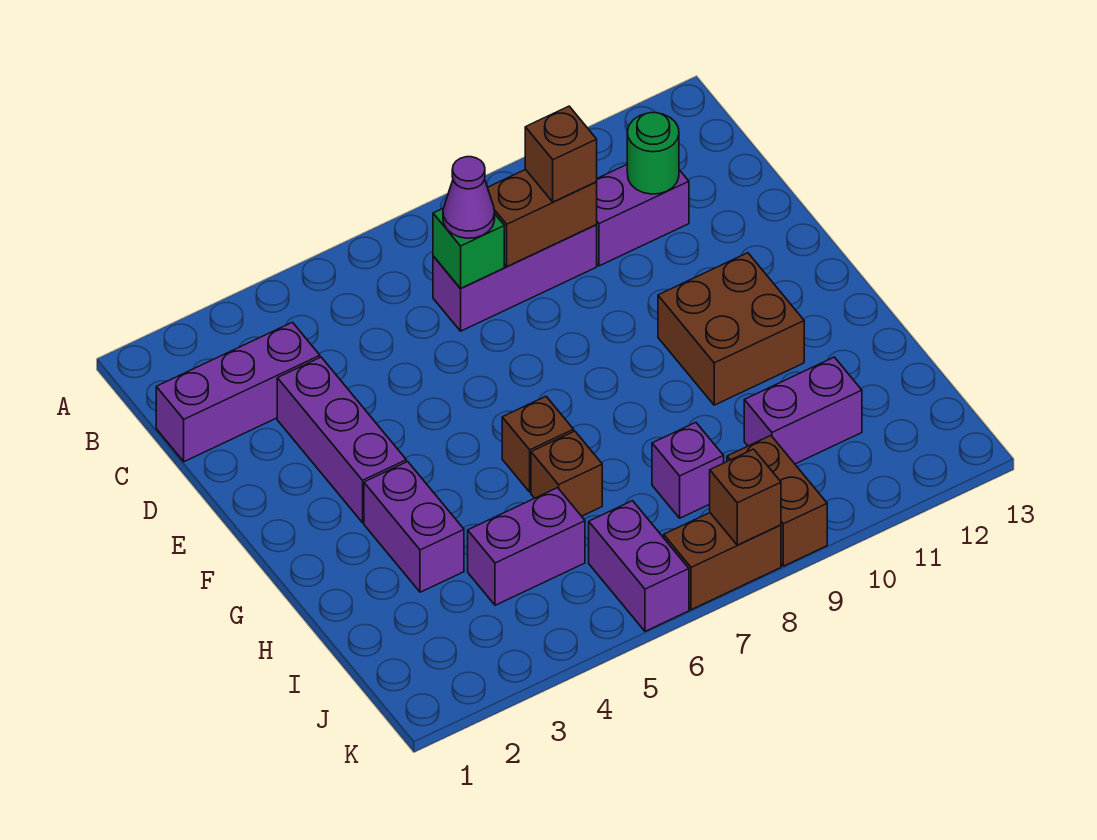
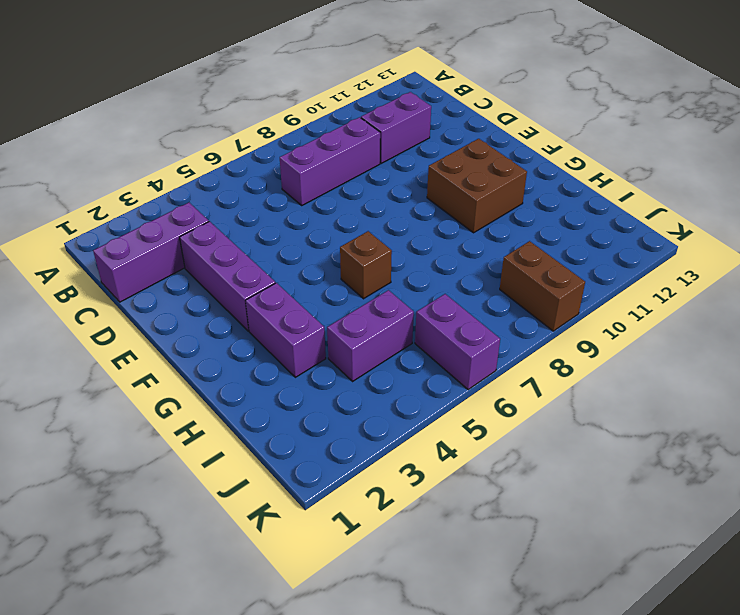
none -> brown 1x1 brick [531,431,602,516]
none -> purple 1x1 brick [652,423,724,518]
none -> purple 1x2 brick [744,357,862,464]

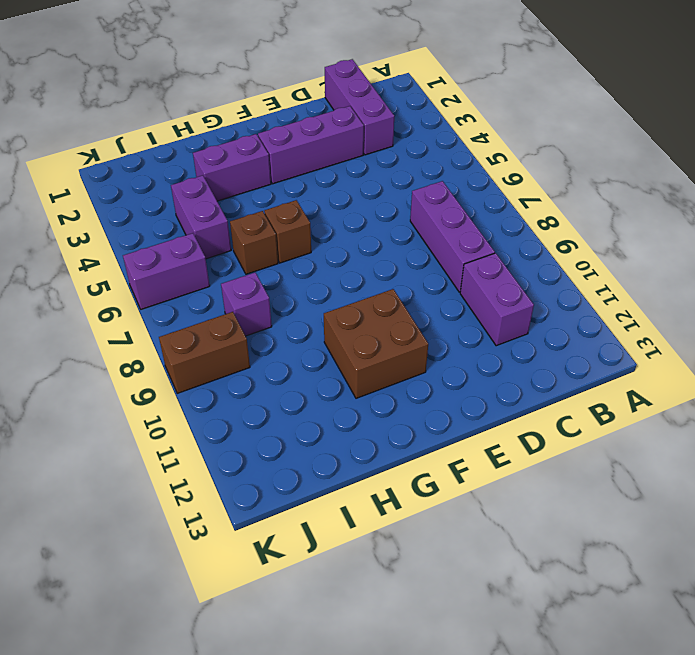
none -> purple 1x2 brick [744,357,862,464]
none -> brown 1x2 brick [664,513,781,610]
none -> green 1x1 brick [433,208,504,288]

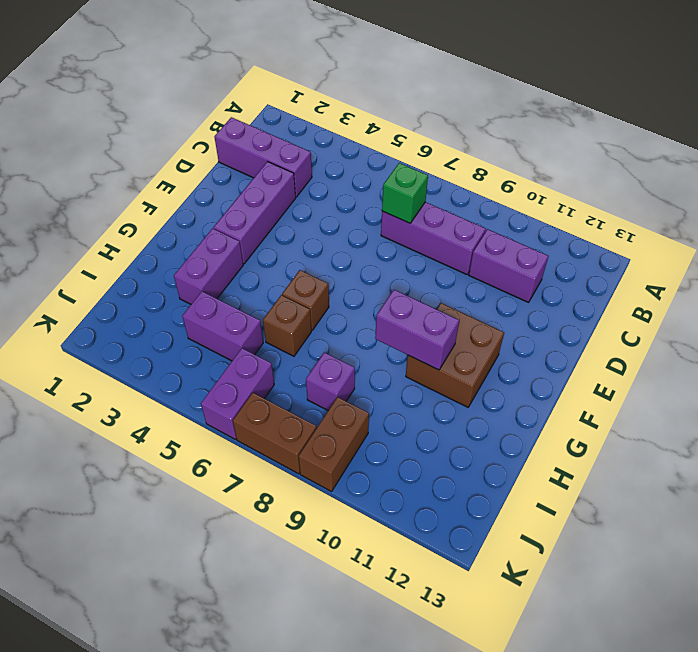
purple 1x2 brick [375,290,459,370] -> purple 1x2 brick moved to [744,357,862,464]
none -> brown 1x2 brick [488,169,597,266]
none -> green 1x1 round brick [627,113,679,194]
none -> brown 1x1 brick [710,449,781,545]

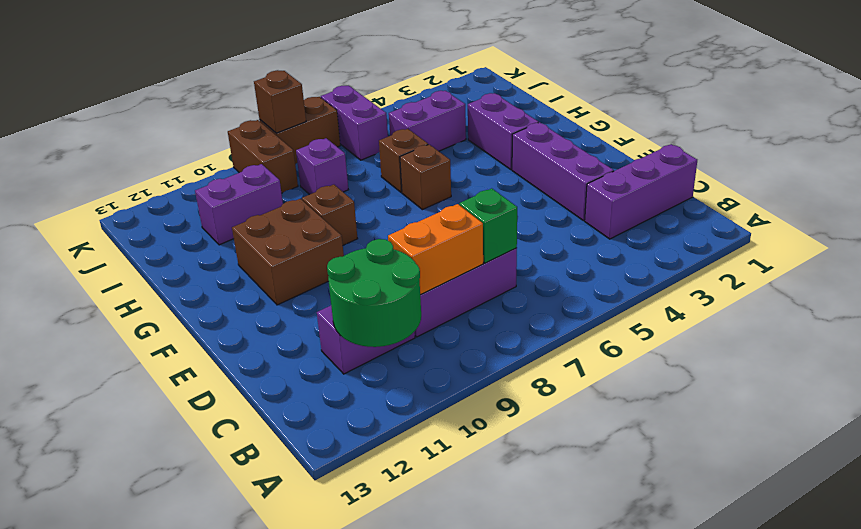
green 2x2 round brick [327,239,421,347] -> green 1x1 round brick [627,113,679,194]
orange 1x2 brick [388,204,483,295] -> brown 1x2 brick [488,169,597,266]
brown 1x1 brick [302,185,358,245] -> brown 1x1 brick moved to [525,106,597,202]
none -> purple 1x1 cone [443,157,495,238]

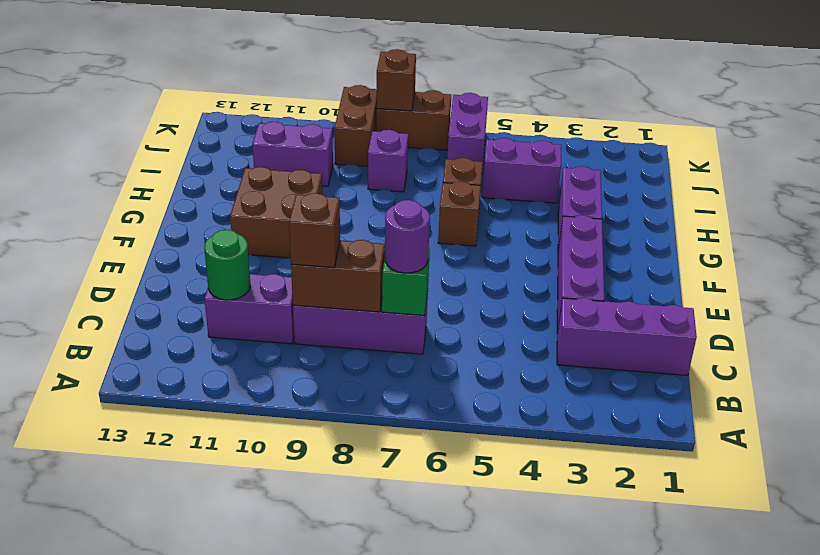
purple 1x1 round brick [385,200,430,273] -> purple 1x1 cone [443,157,495,238]

